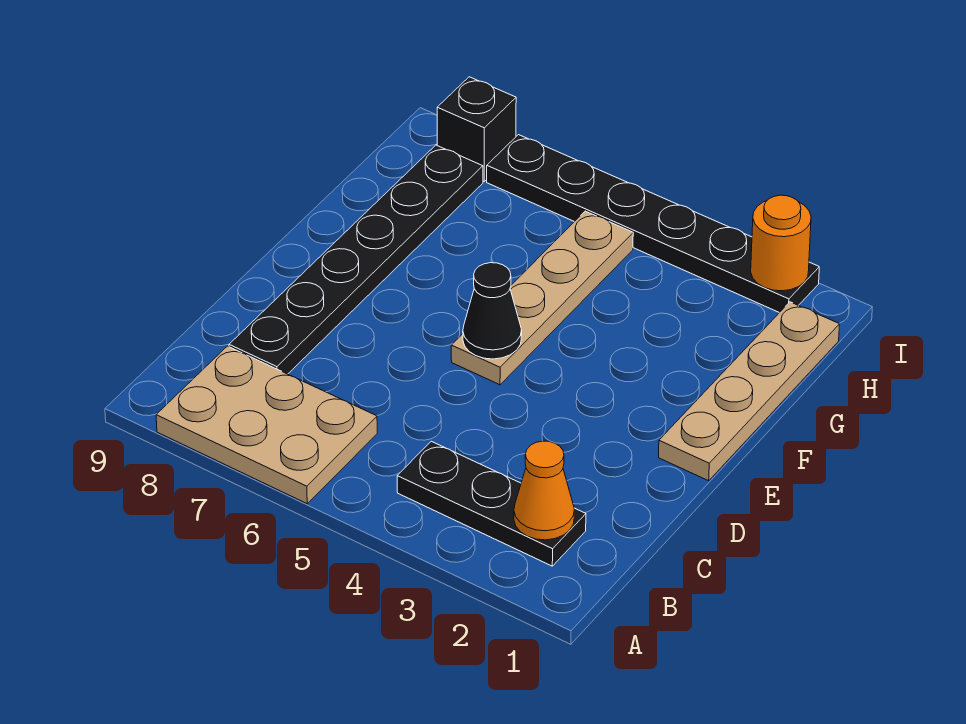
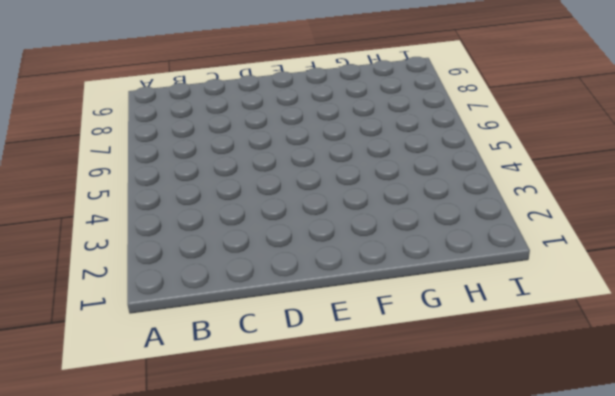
none -> tan 2x3 plate [156,346,377,503]
none -> black 1x3 plate [397,441,586,566]

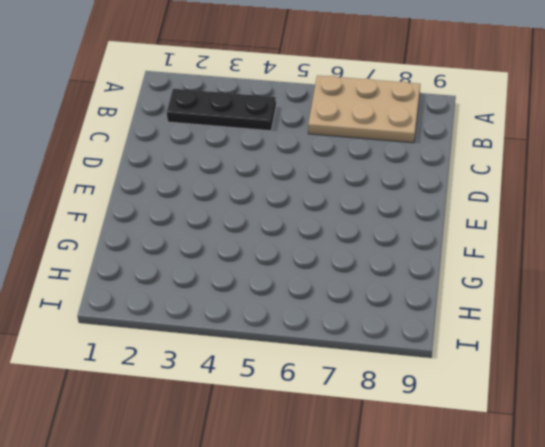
none -> black 1x6 plate [229,145,483,374]
none -> tan 1x4 plate [658,302,840,481]

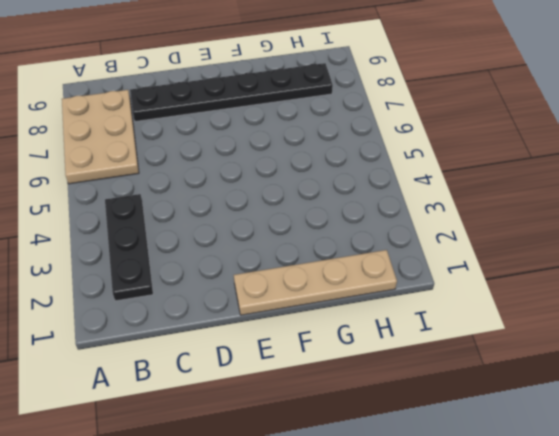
none -> tan 1x4 plate [451,211,633,385]
none -> black 1x6 plate [487,135,819,313]

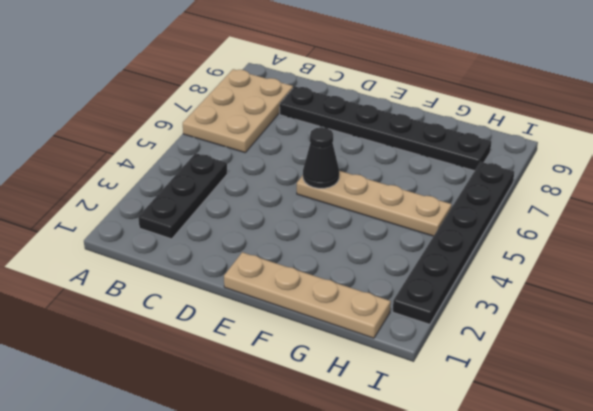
none -> black 1x1 brick [437,77,516,181]
none -> orange 1x1 cone [514,441,574,540]

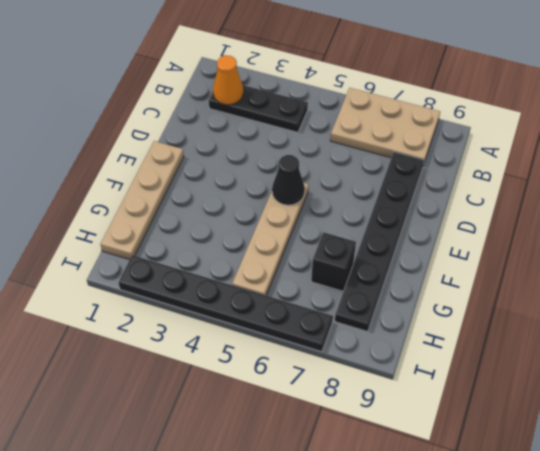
black 1x1 brick [311,232,356,291] -> black 1x1 brick moved to [437,77,516,181]
none -> orange 1x1 round brick [751,195,811,291]

